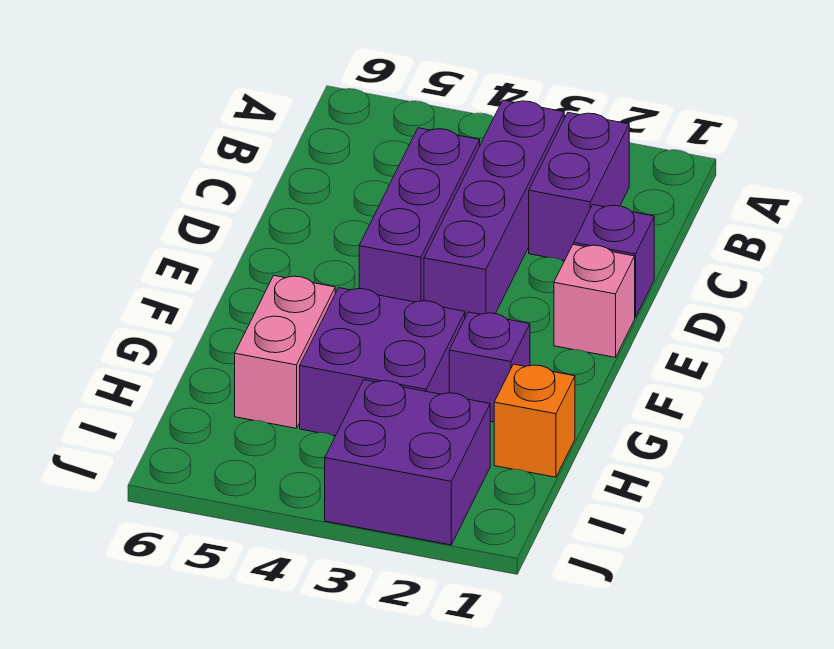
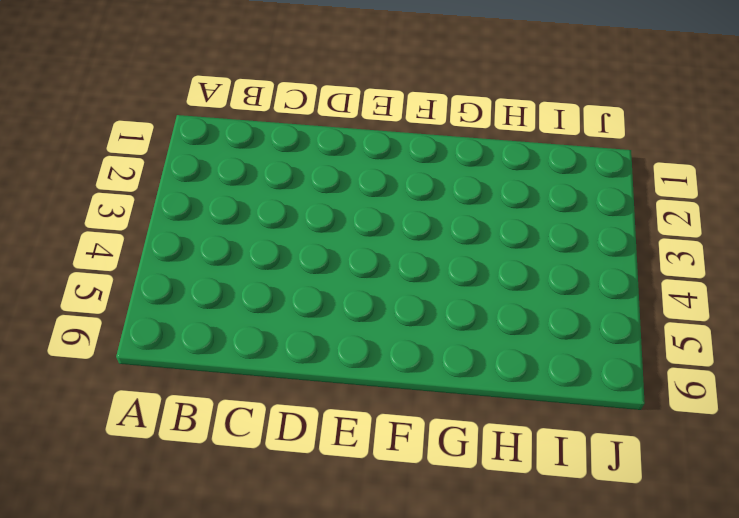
none -> purple 1x2 brick [529,113,629,261]
none -> purple 1x4 brick [424,100,564,317]

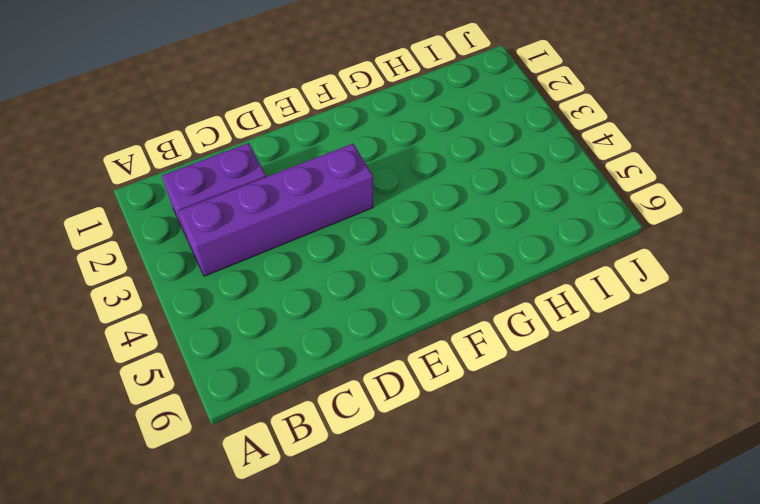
none -> purple 1x3 brick [359,128,480,302]
none -> purple 1x1 brick [574,205,654,317]

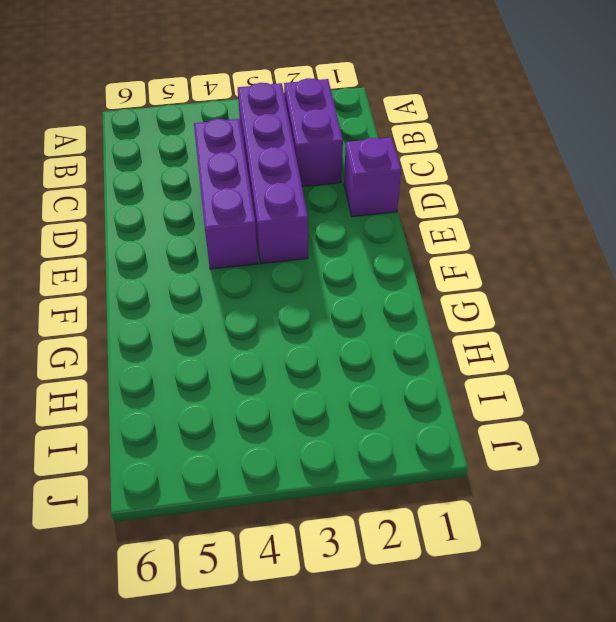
none -> pink 1x1 brick [554,244,635,357]
none -> purple 1x1 brick [449,312,530,422]

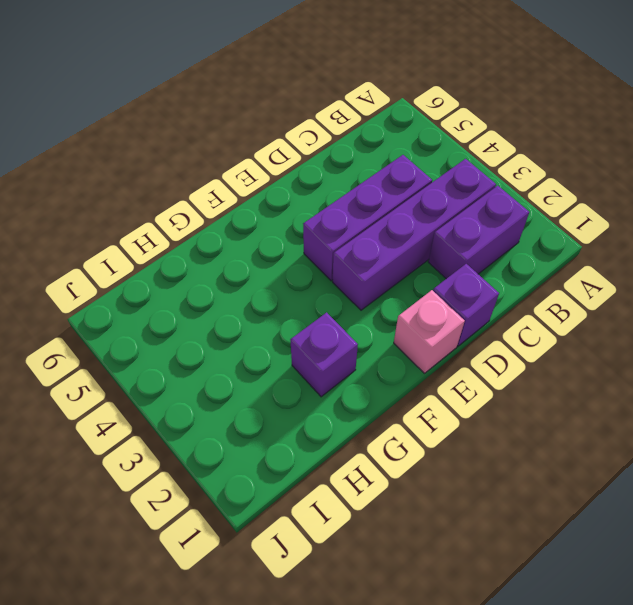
none -> purple 2x2 brick [300,288,465,436]
none -> pink 1x2 brick [235,276,335,428]

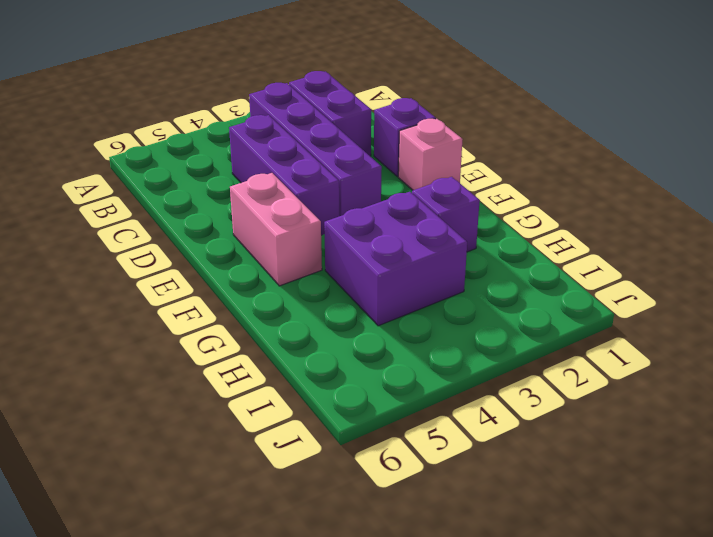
pink 1x2 brick [230,173,322,286] -> pink 1x2 brick moved to [235,276,335,428]
none -> orange 1x1 brick [494,364,575,477]
none -> purple 2x2 brick [325,380,490,545]

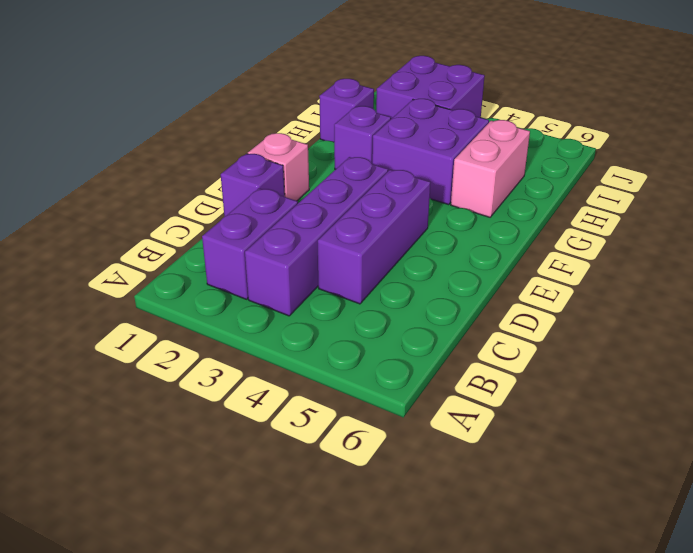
purple 1x1 brick [319,79,374,142] -> orange 1x1 brick [494,364,575,477]

